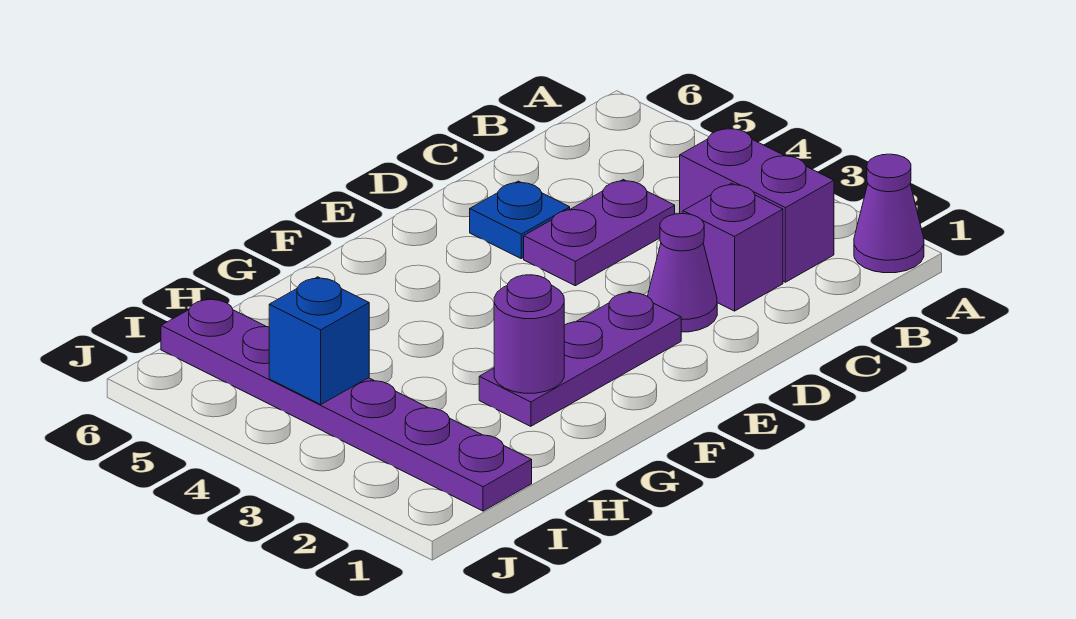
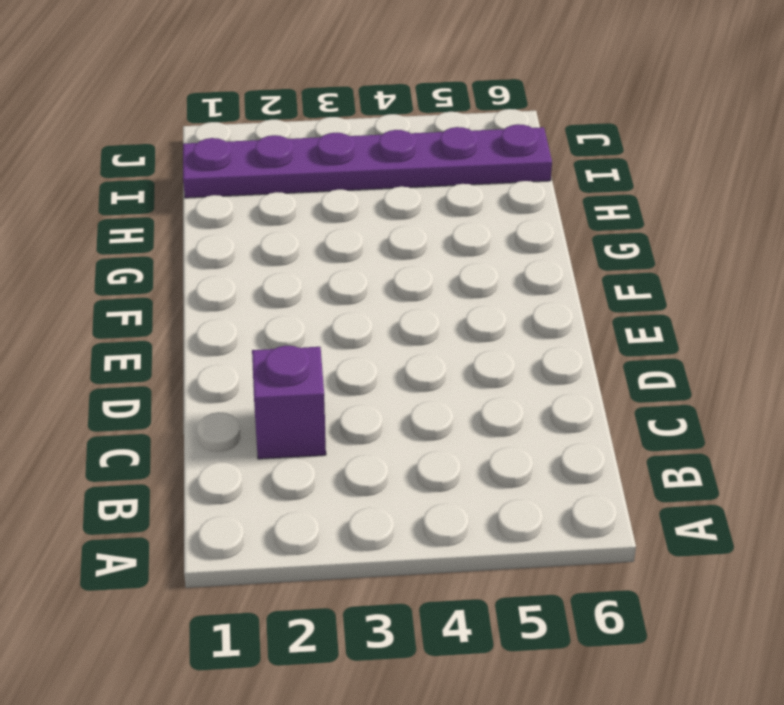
none -> purple 1x1 cone [854,154,924,273]
none -> purple 1x2 brick [680,127,834,282]

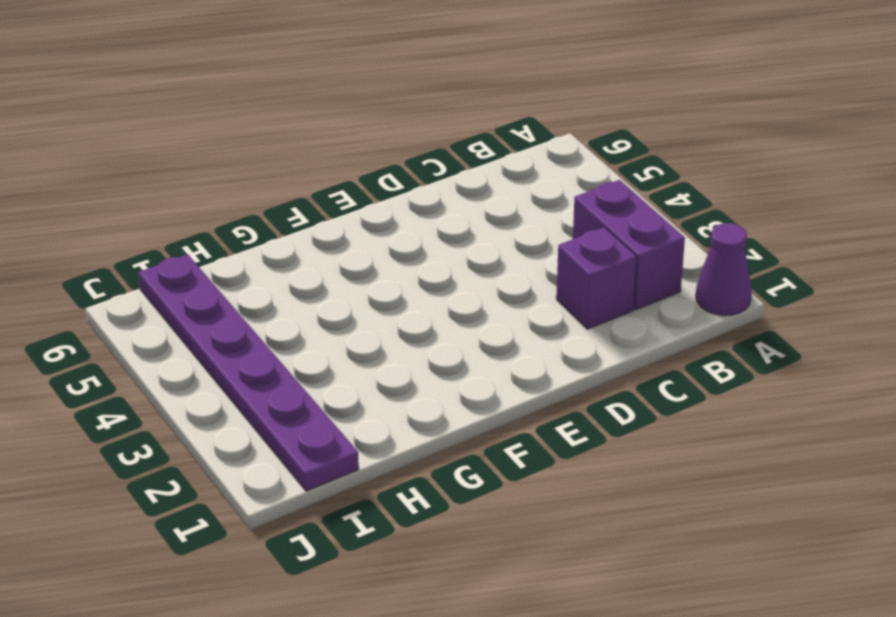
none -> purple 1x2 plate [524,180,675,286]
none -> purple 1x1 cone [647,214,717,332]

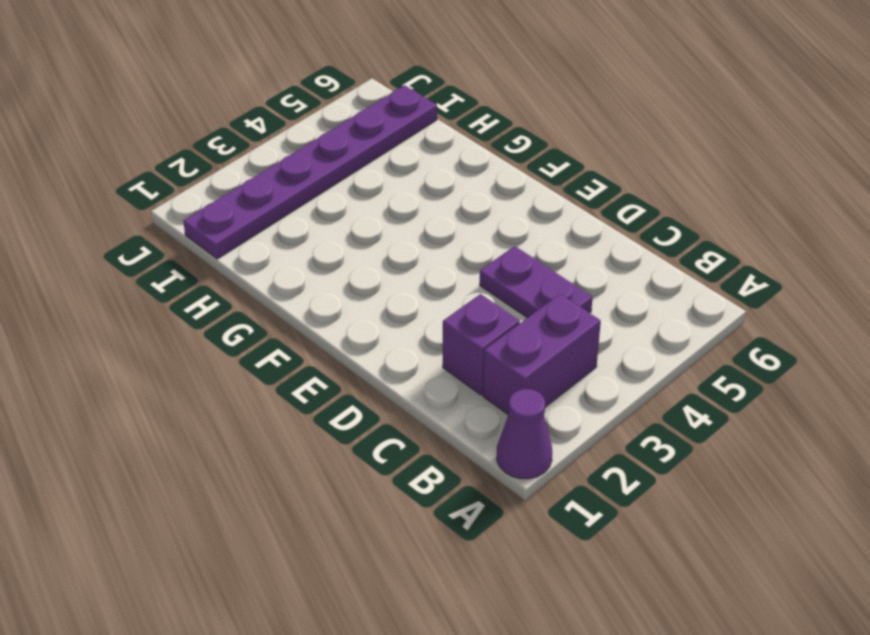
none -> purple 1x1 cone [647,214,717,332]
none -> blue 1x1 plate [470,181,570,258]

